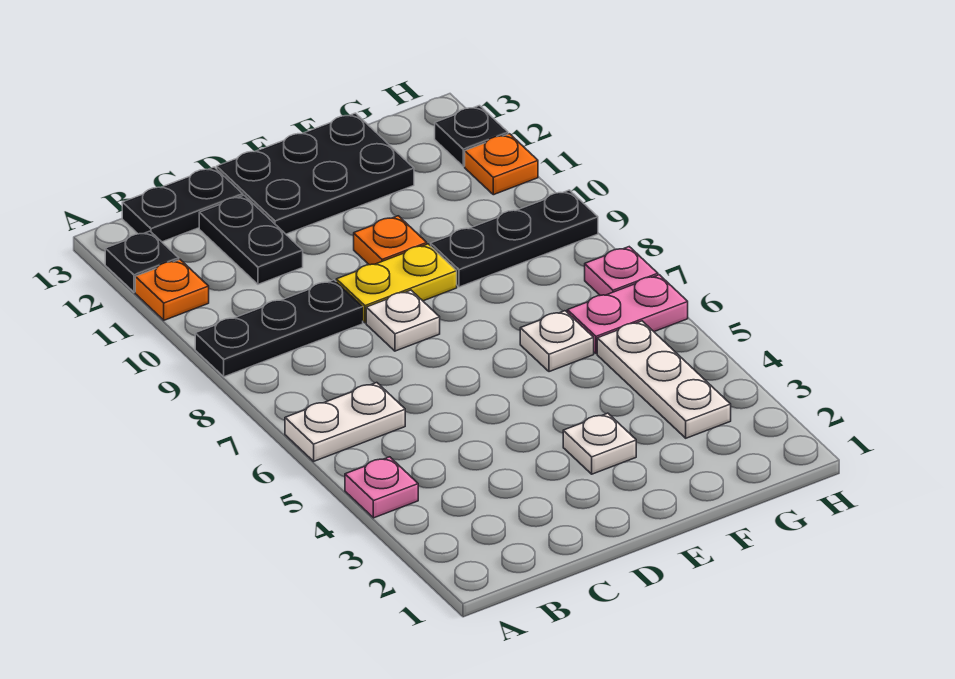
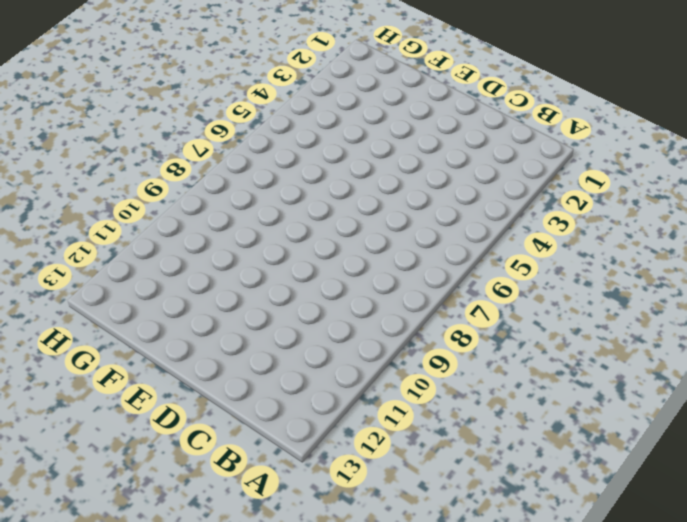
none -> pink 1x1 plate [345,457,418,518]
none -> white 1x2 plate [285,383,405,461]
none -> black 1x3 plate [195,280,363,377]

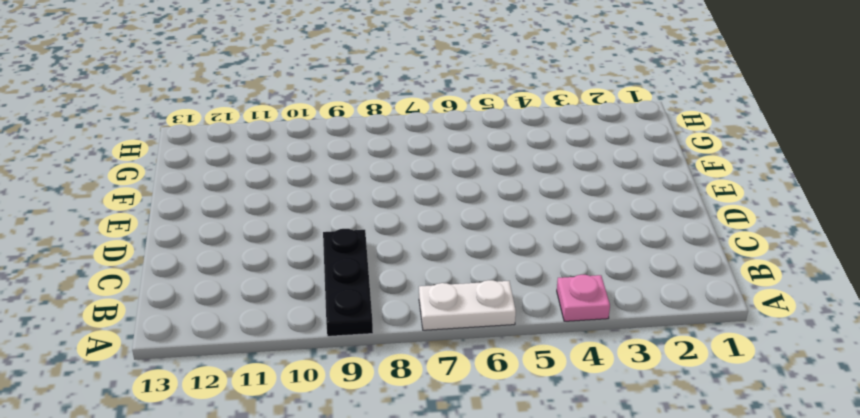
white 1x2 plate [419,280,516,330] -> white 1x2 plate turned to [285,383,405,461]
none -> orange 1x1 plate [135,259,209,320]
none -> black 1x1 plate [105,231,179,292]
none -> black 1x2 plate [122,167,243,242]

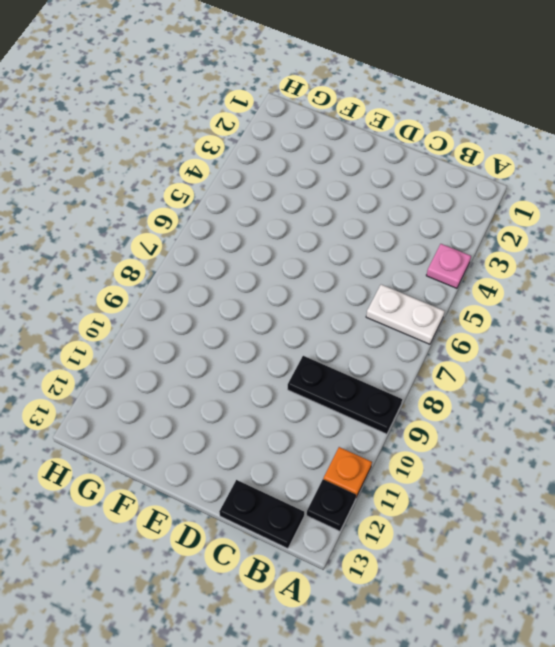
none -> black 1x2 plate [199,195,303,284]
none -> white 1x1 plate [366,290,440,351]
none -> yellow 1x2 plate [336,244,457,323]

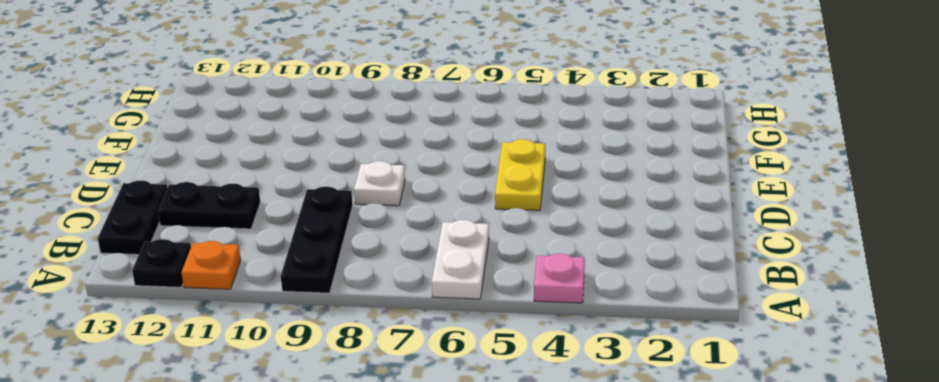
yellow 1x2 plate [495,139,545,210] -> yellow 1x2 plate moved to [336,244,457,323]
none -> black 2x3 plate [217,113,414,234]
none -> white 1x1 plate [563,413,636,474]
none -> orange 1x1 plate [354,216,427,265]

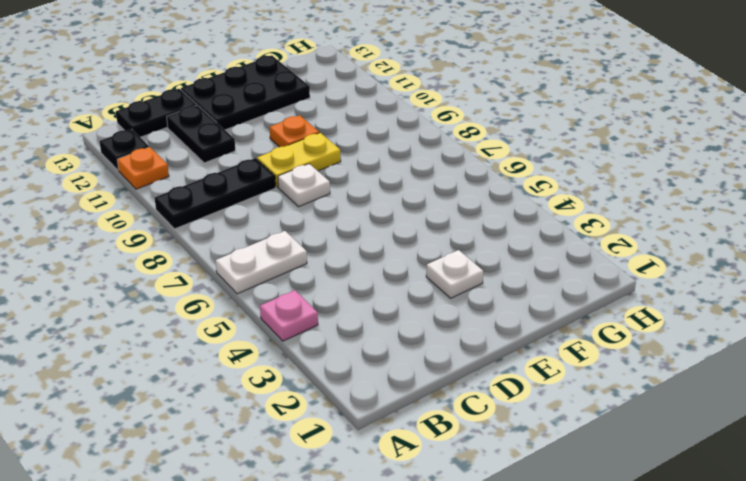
none -> white 1x1 plate [520,311,594,372]
none -> black 1x3 plate [431,190,598,287]
none -> white 1x3 plate [597,321,731,438]

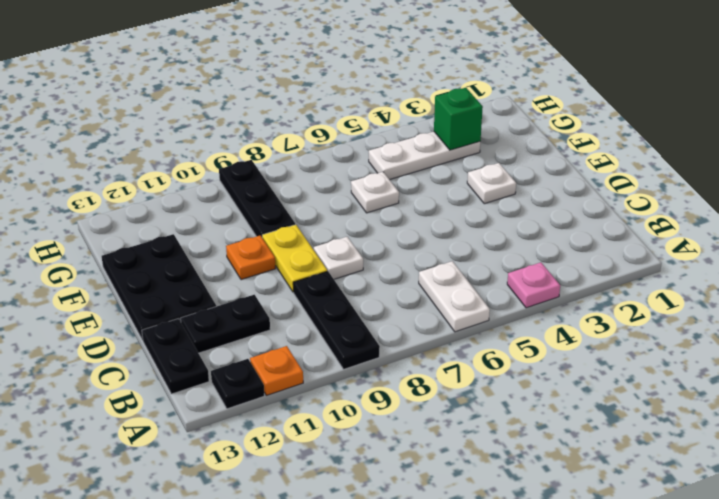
green 1x1 brick [434,88,483,150] -> none
none -> pink 1x2 plate [567,275,688,354]
none -> pink 1x1 plate [585,247,658,295]
none -> orange 1x1 plate [465,134,538,195]

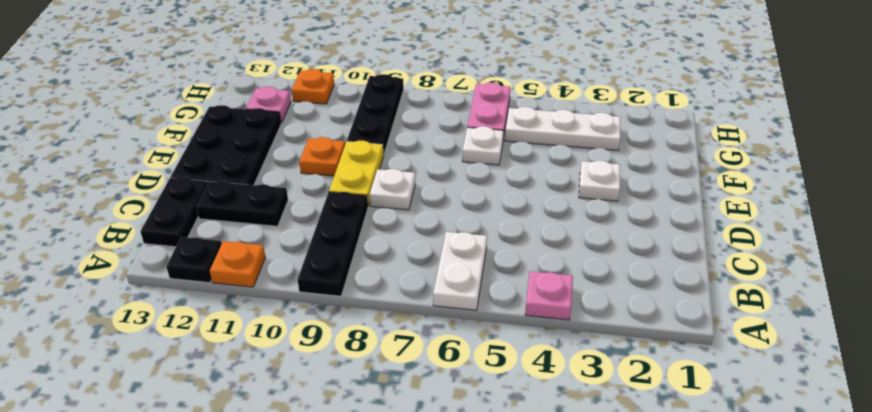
pink 1x1 plate [246,87,291,123] -> pink 1x1 plate moved to [585,247,658,295]
none -> black 1x1 plate [435,106,508,166]

